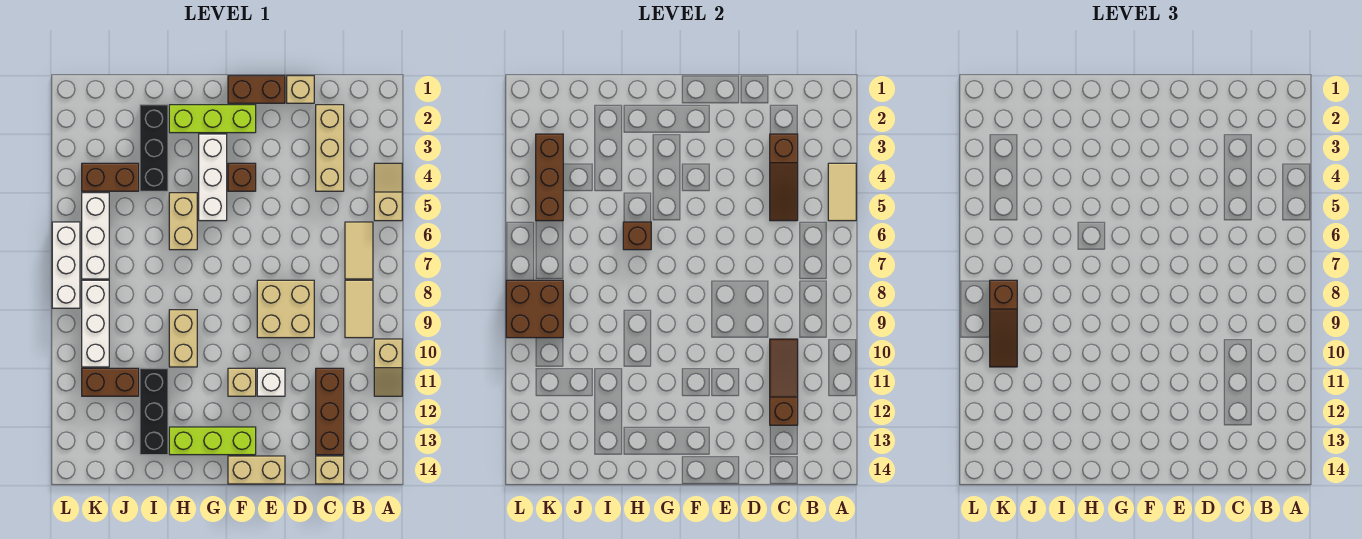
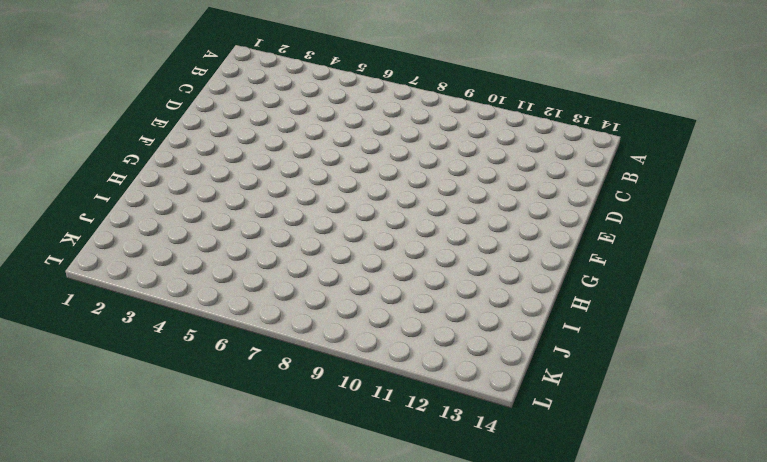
none -> tan 1x2 slope [374,163,402,221]
none -> tan 1x2 slope [374,339,402,396]
none -> tan 1x2 tile [345,222,373,279]
none -> tan 1x2 tile [345,280,373,338]

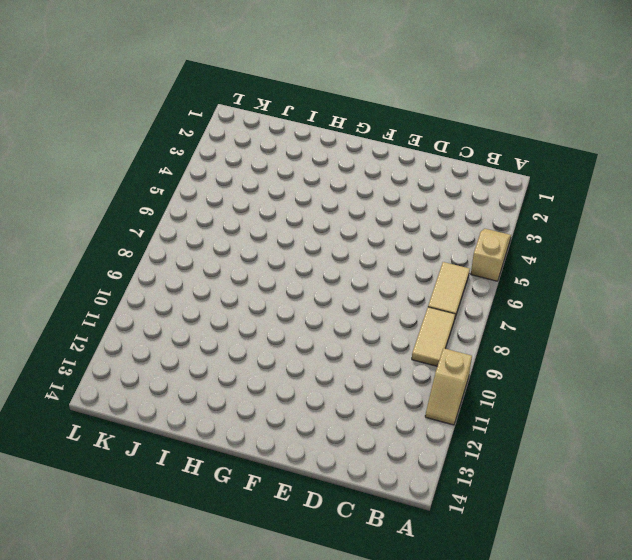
none -> tan 1x3 brick [316,105,344,191]
none -> brown 1x3 brick [316,368,344,455]
none -> tan 1x1 brick [316,456,344,484]
none -> tan 1x1 brick [287,76,314,103]

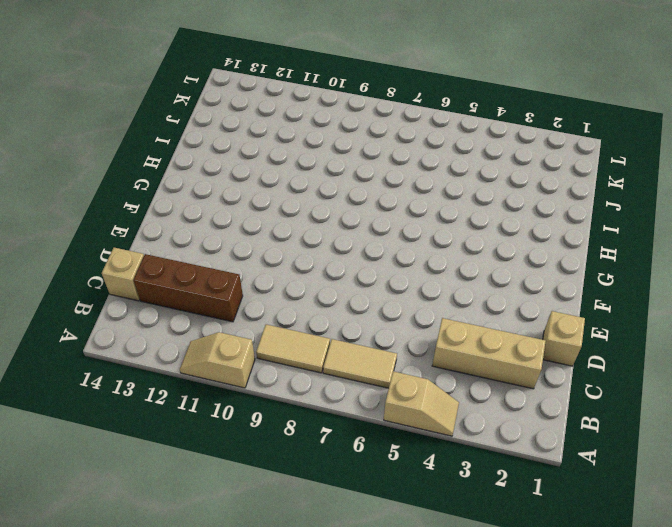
none -> tan 2x2 brick [257,280,314,338]
none -> brown 1x2 brick [228,76,285,103]
none -> white 1x1 brick [257,368,285,396]
none -> tan 1x2 brick [228,456,285,484]

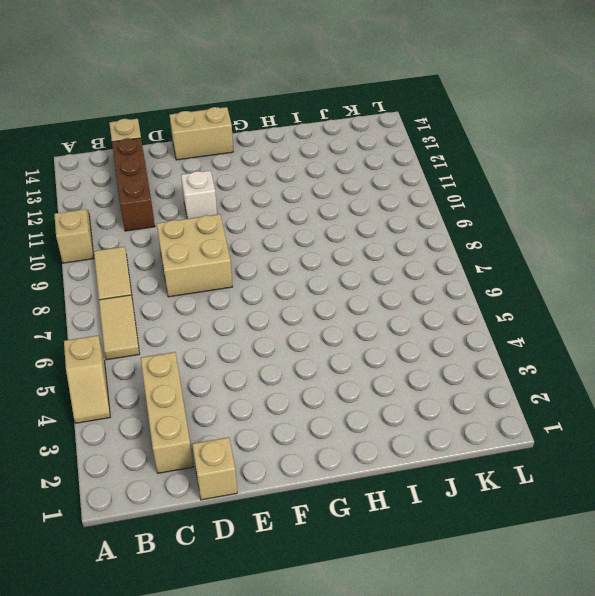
none -> brown 1x2 brick [228,76,285,103]
none -> lime 1x3 brick [169,105,256,133]
none -> brown 1x1 brick [228,163,256,191]
none -> tan 1x1 brick [228,368,256,396]

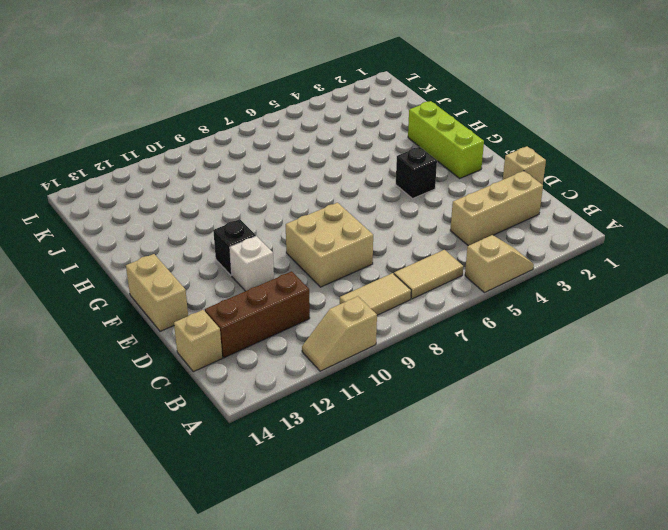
black 1x1 brick [396,147,437,199] -> brown 1x1 brick [228,163,256,191]
black 1x1 brick [213,219,256,276] -> tan 1x1 brick [228,368,256,396]
none -> brown 1x2 brick [228,76,285,103]
none -> lime 1x3 brick [169,427,256,455]
none -> white 1x3 brick [199,134,227,221]
none -> tan 1x2 brick [169,193,197,250]

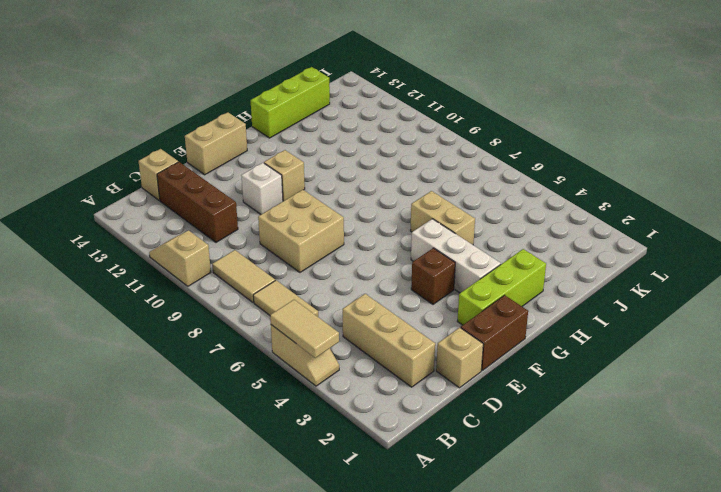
lime 1x3 brick [251,67,330,138] -> lime 1x3 brick moved to [169,427,256,455]
none -> tan 1x2 brick [169,310,197,367]
none -> black 1x3 brick [140,105,168,191]
none -> black 1x3 brick [140,368,168,455]
none -> brown 1x2 brick [82,163,139,191]

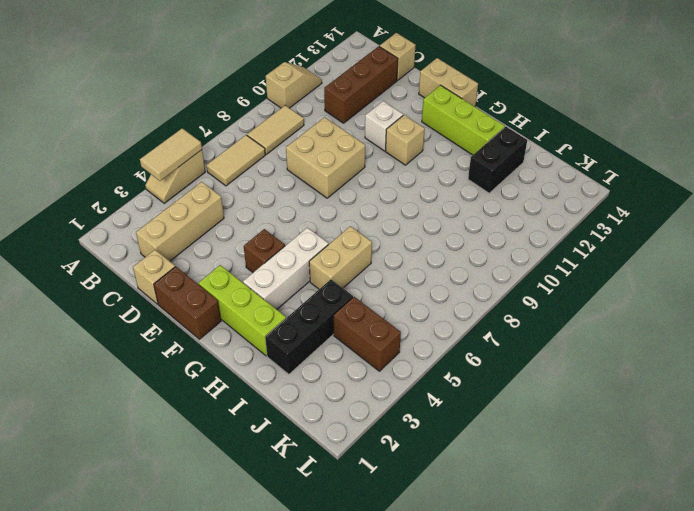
black 1x2 brick [468,127,527,193] -> black 1x3 brick [140,368,168,455]
none -> tan 1x2 brick [169,310,197,367]
none -> brown 1x2 brick [82,368,139,396]
none -> white 1x3 brick [82,193,109,279]
none -> white 1x3 brick [82,280,109,367]

